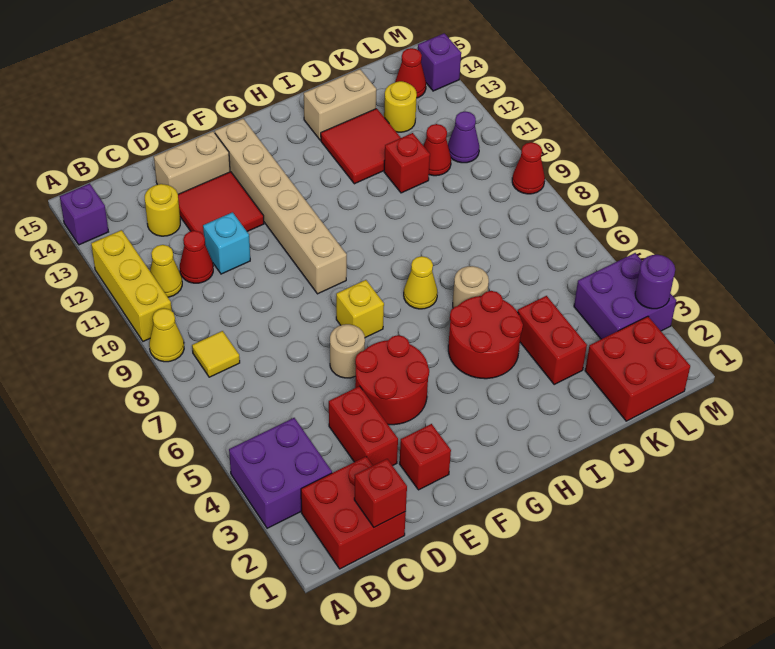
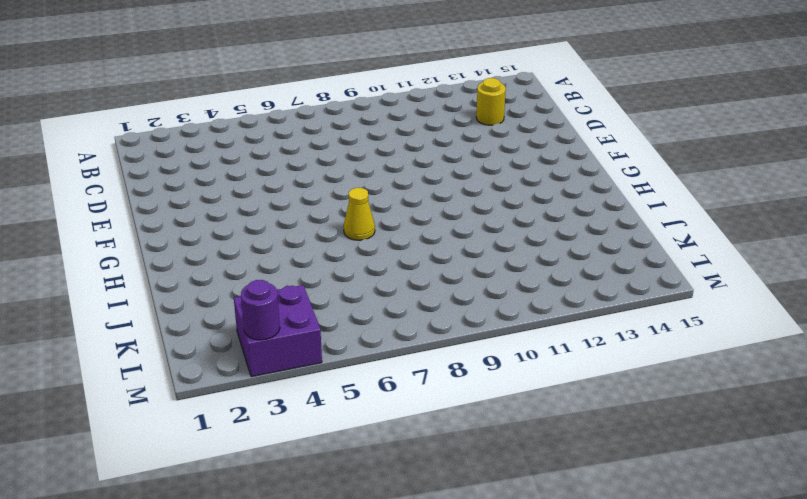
none -> purple 2x2 brick [229,418,332,528]
none -> yellow 1x1 cone [149,308,184,362]
none -> yellow 1x3 brick [91,230,172,341]
none -> purple 1x1 brick [60,184,108,245]

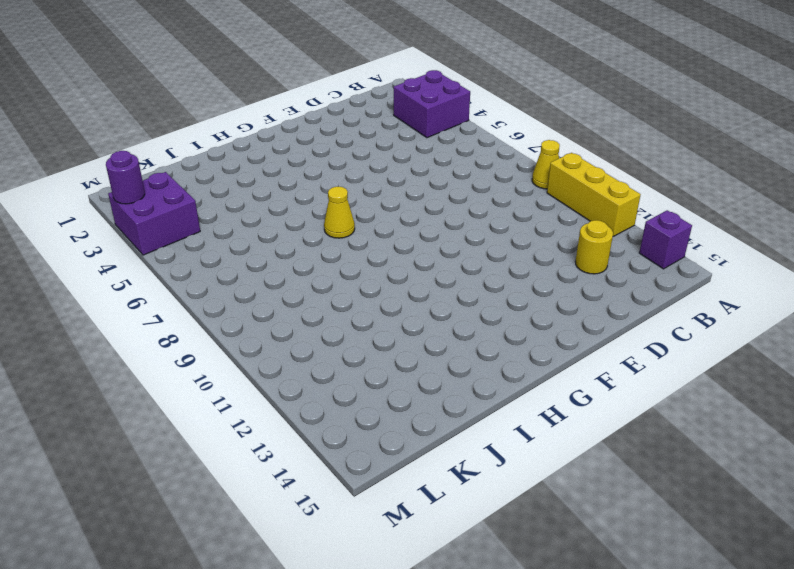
none -> red 2x2 brick [301,457,406,569]
none -> yellow 1x1 tile [192,331,240,377]
none -> yellow 1x1 cone [150,245,182,297]
none -> red 1x1 cone [180,231,213,283]

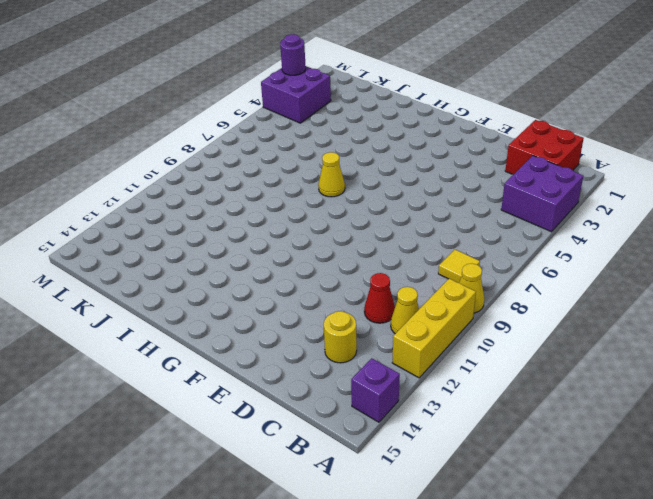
none -> red 1x2 brick [329,386,398,466]
none -> cyan 1x1 brick [203,212,250,274]
none -> red 2x2 tile [178,172,264,235]
none -> tan 1x2 brick [154,131,230,194]

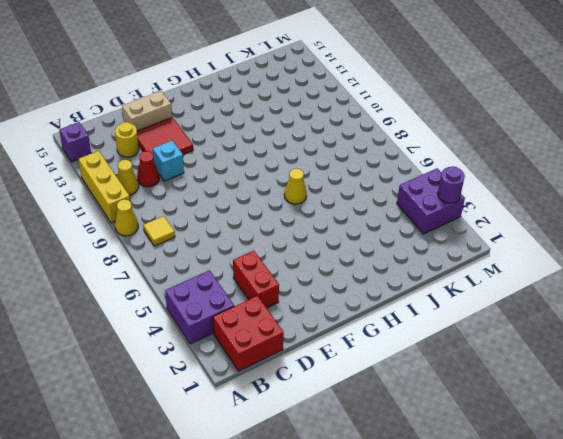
none -> red 1x1 brick [400,424,451,490]
none -> red 2x2 round brick [355,335,429,425]
none -> tan 1x1 round brick [330,324,365,378]
none -> yellow 1x1 brick [336,280,384,338]

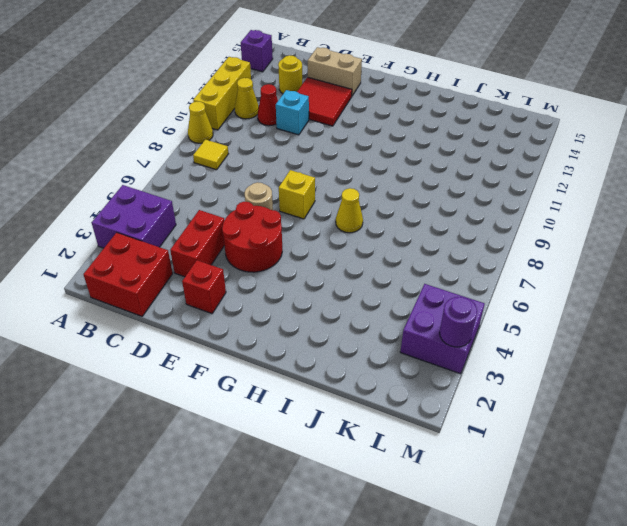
none -> tan 1x6 brick [215,119,347,294]
none -> red 2x2 round brick [448,291,523,379]
none -> tan 1x1 round brick [453,266,489,308]
none -> red 2x2 tile [321,108,401,184]

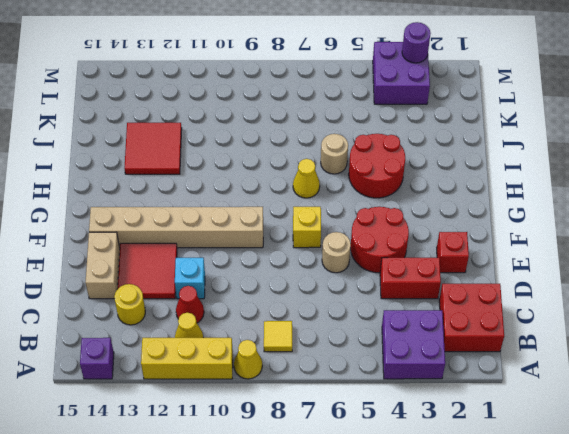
none -> tan 1x2 brick [304,69,376,140]
none -> red 1x2 brick [518,296,587,385]
none -> red 1x1 brick [384,133,430,193]
none -> red 2x2 brick [585,316,690,421]

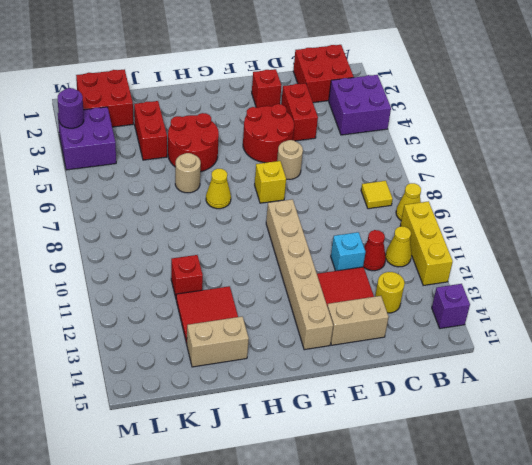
none -> red 1x1 cone [424,124,451,176]
none -> yellow 1x1 round brick [384,81,417,132]
none -> purple 1x1 cone [448,111,479,163]
none -> red 1x1 cone [395,48,426,98]

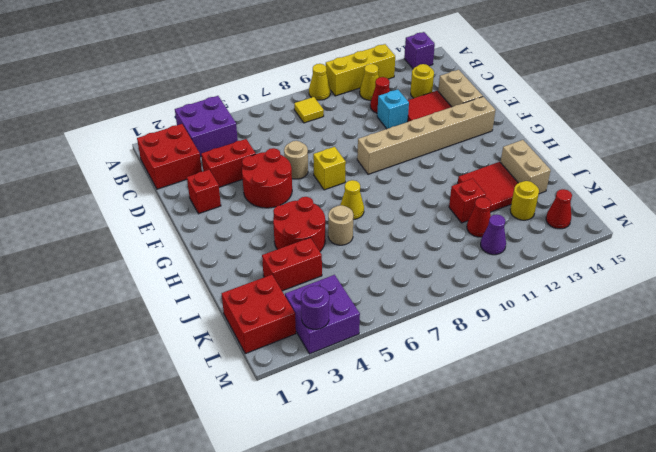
none -> red 1x1 cone [512,142,545,194]
none -> purple 1x1 brick [418,33,461,91]
none -> red 1x1 brick [354,459,407,527]

